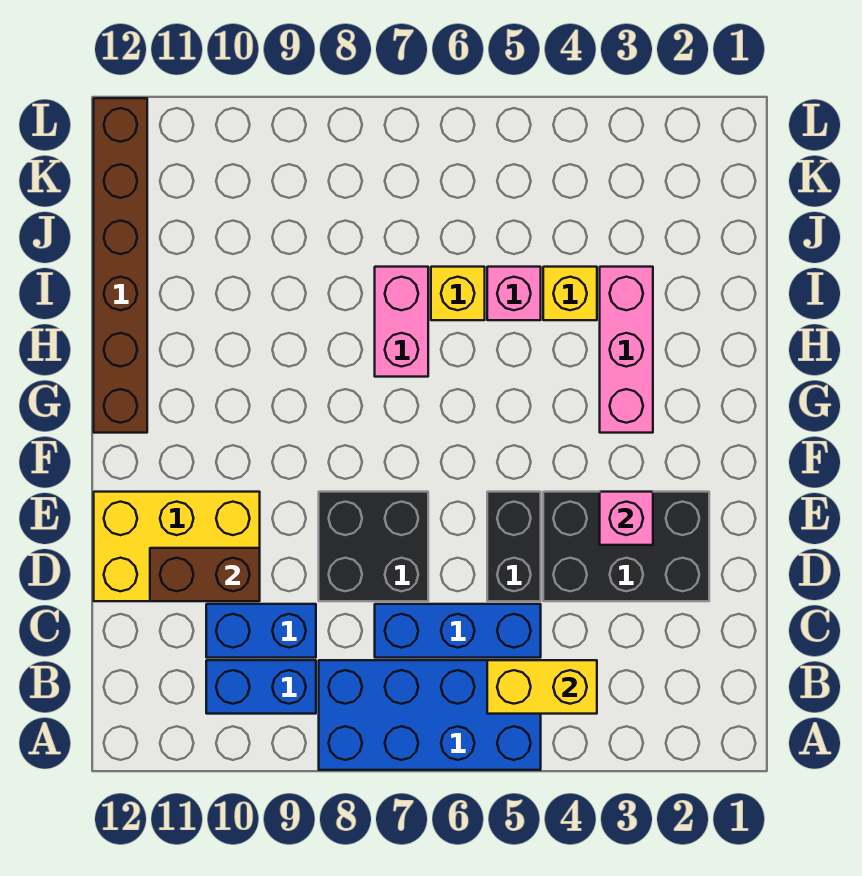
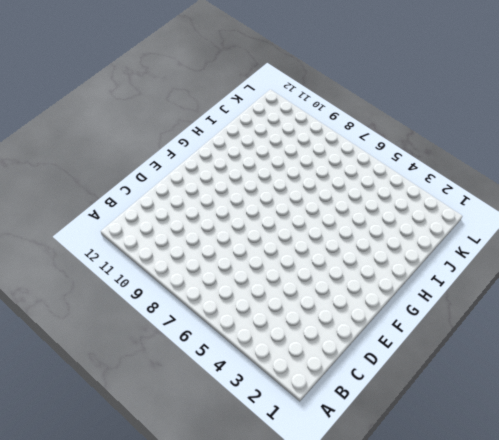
none -> blue 2x4 brick [319,660,541,770]
none -> blue 1x2 brick [206,660,316,714]
none -> blue 1x3 brick [375,604,541,658]

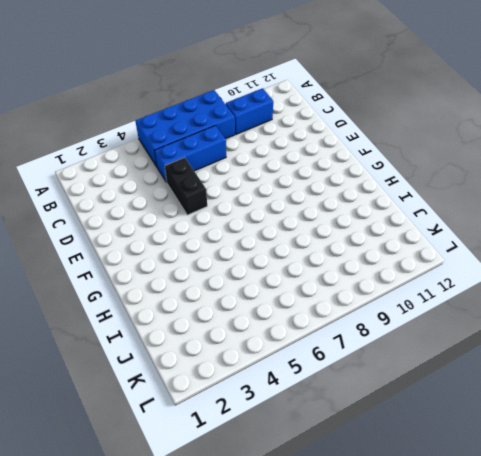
none -> blue 1x2 brick [206,604,316,658]
none -> black 2x3 brick [543,492,709,601]
none -> black 2x2 brick [319,492,428,601]

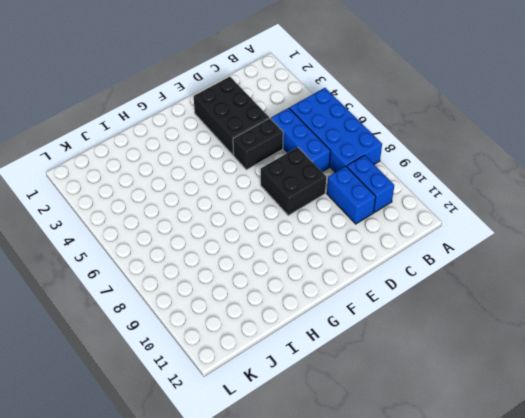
none -> yellow 2x3 brick [94,492,260,601]
none -> pink 1x3 brick [600,267,653,433]
none -> brown 1x6 brick [94,98,147,433]

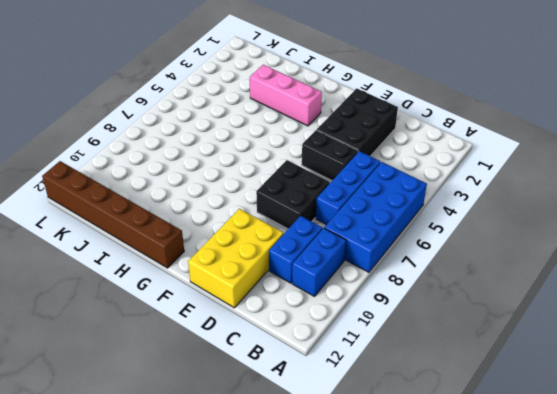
none -> pink 1x2 brick [375,267,428,377]
none -> yellow 1x1 brick [543,267,597,320]
none -> pink 1x1 brick [487,267,541,320]

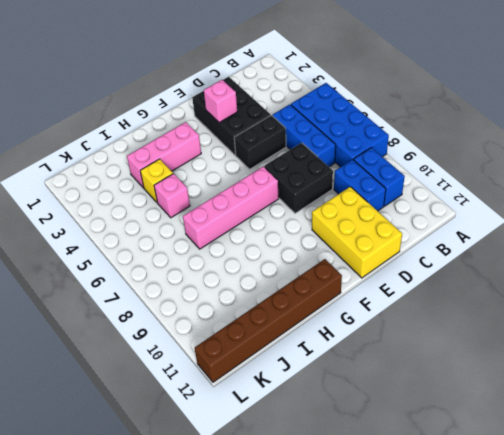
pink 1x4 brick [183,167,279,249] -> pink 1x2 brick [375,267,428,377]
none -> yellow 1x1 brick [431,267,485,320]
none -> yellow 1x2 brick [487,660,597,714]
none -> brown 1x2 brick [150,548,260,601]

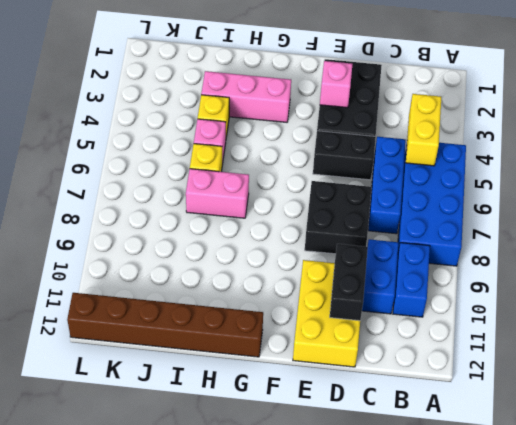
black 1x2 brick [330,244,368,321] -> brown 1x2 brick [150,548,260,601]

